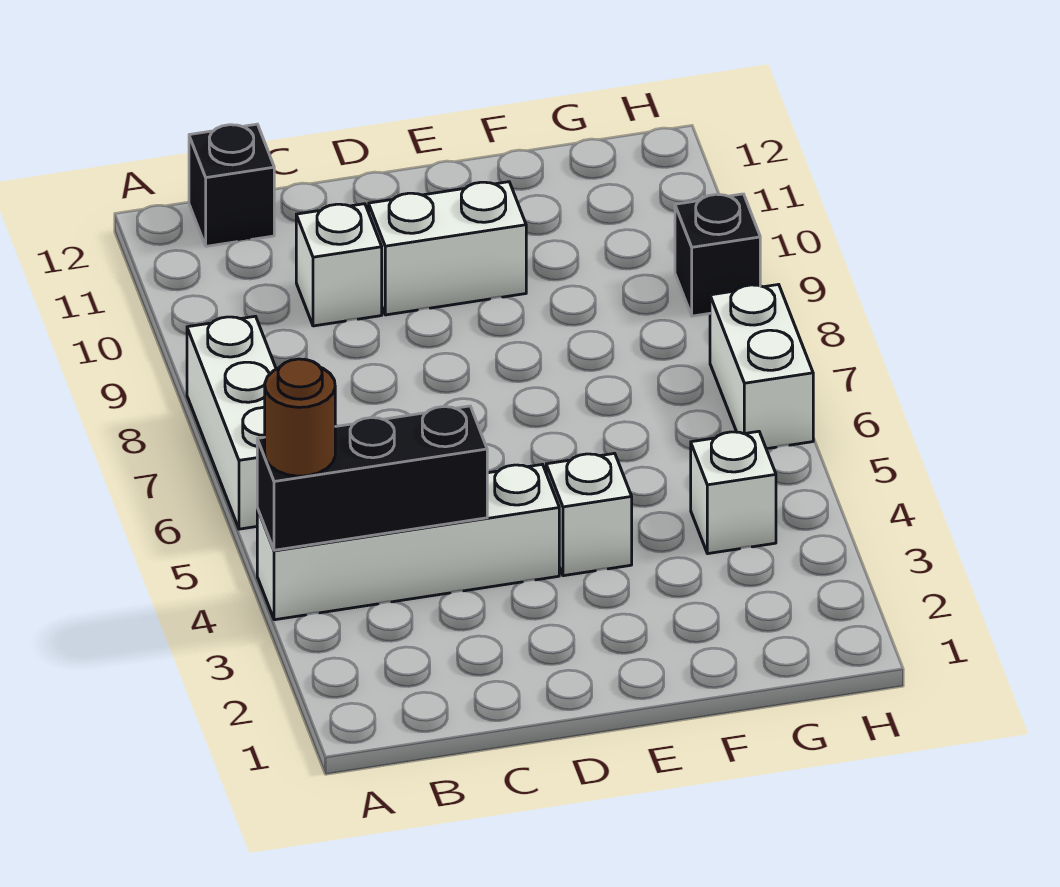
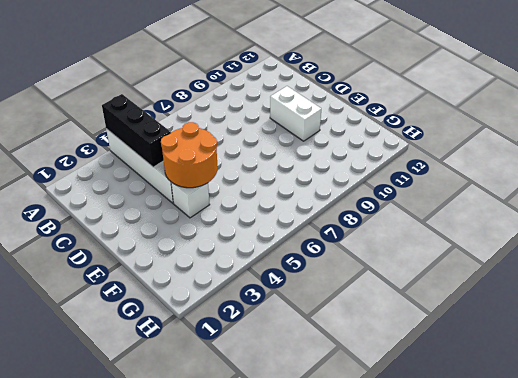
orange 2x2 round brick [161,122,218,188] -> none
none -> white 1x3 brick [187,316,276,529]
none -> black 1x1 brick [189,124,274,246]

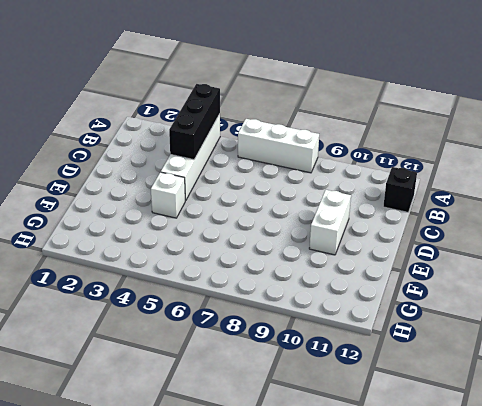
none -> white 1x1 brick [296,204,382,326]
none -> white 1x1 brick [691,431,776,554]

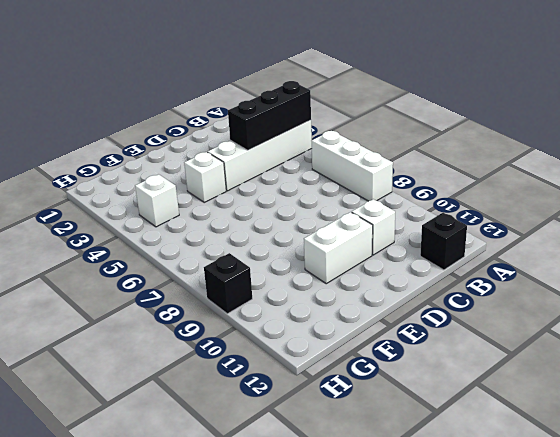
none -> white 1x2 brick [710,284,813,449]
none -> brown 1x1 round brick [265,359,335,476]

